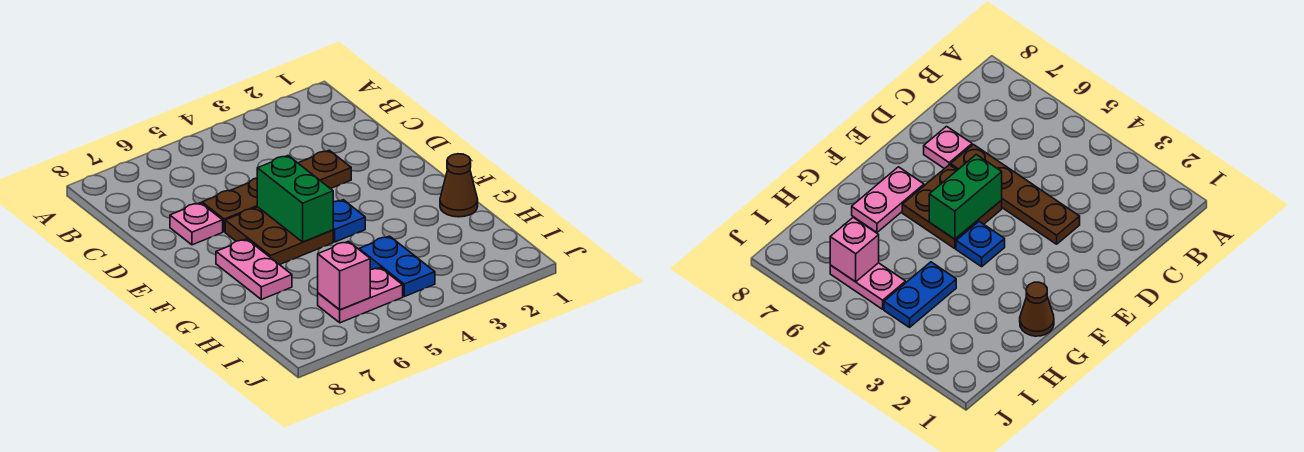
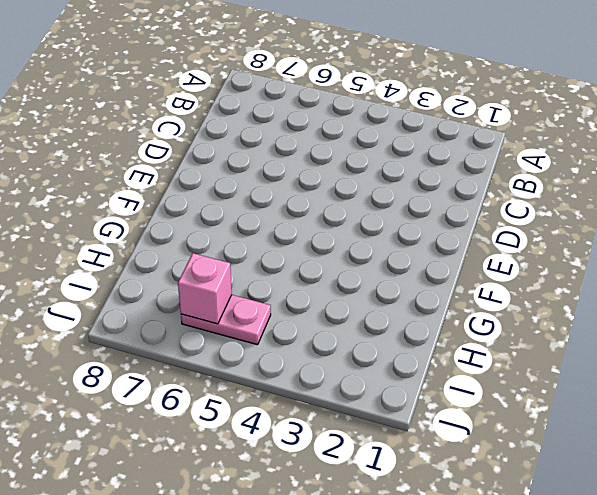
none -> brown 1x4 plate [202,150,351,232]
none -> pink 1x1 plate [170,203,223,245]

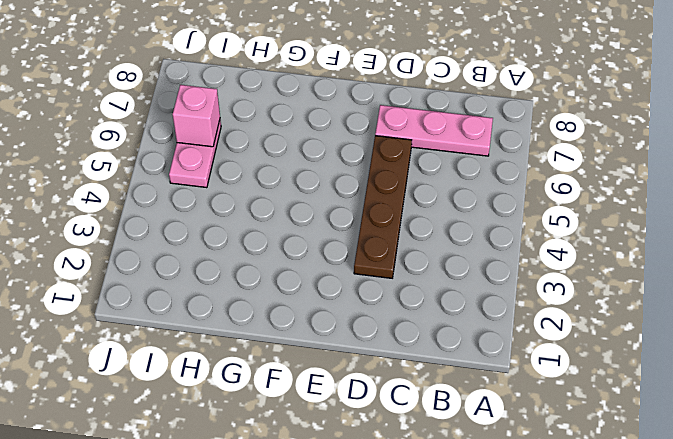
pink 1x3 plate [375,105,493,156] -> pink 1x1 plate [170,203,223,245]
none -> brown 2x2 plate [225,207,333,265]
none -> blue 1x1 plate [333,200,365,242]

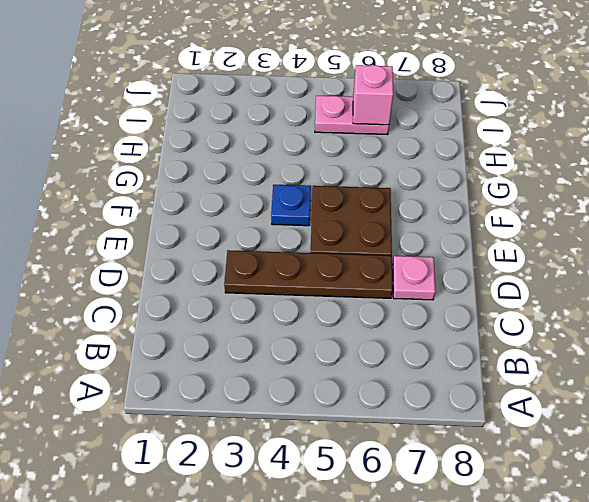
none -> pink 1x2 plate [216,239,292,299]
none -> brown 1x1 cone [440,154,478,217]

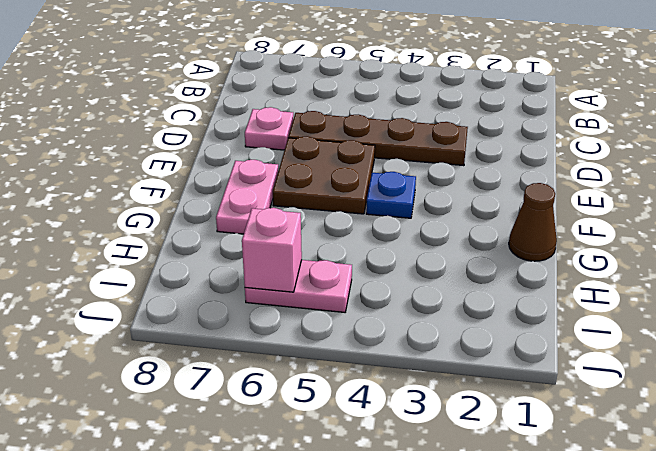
none -> blue 1x2 plate [359,236,435,297]
none -> green 1x2 brick [257,156,333,242]

